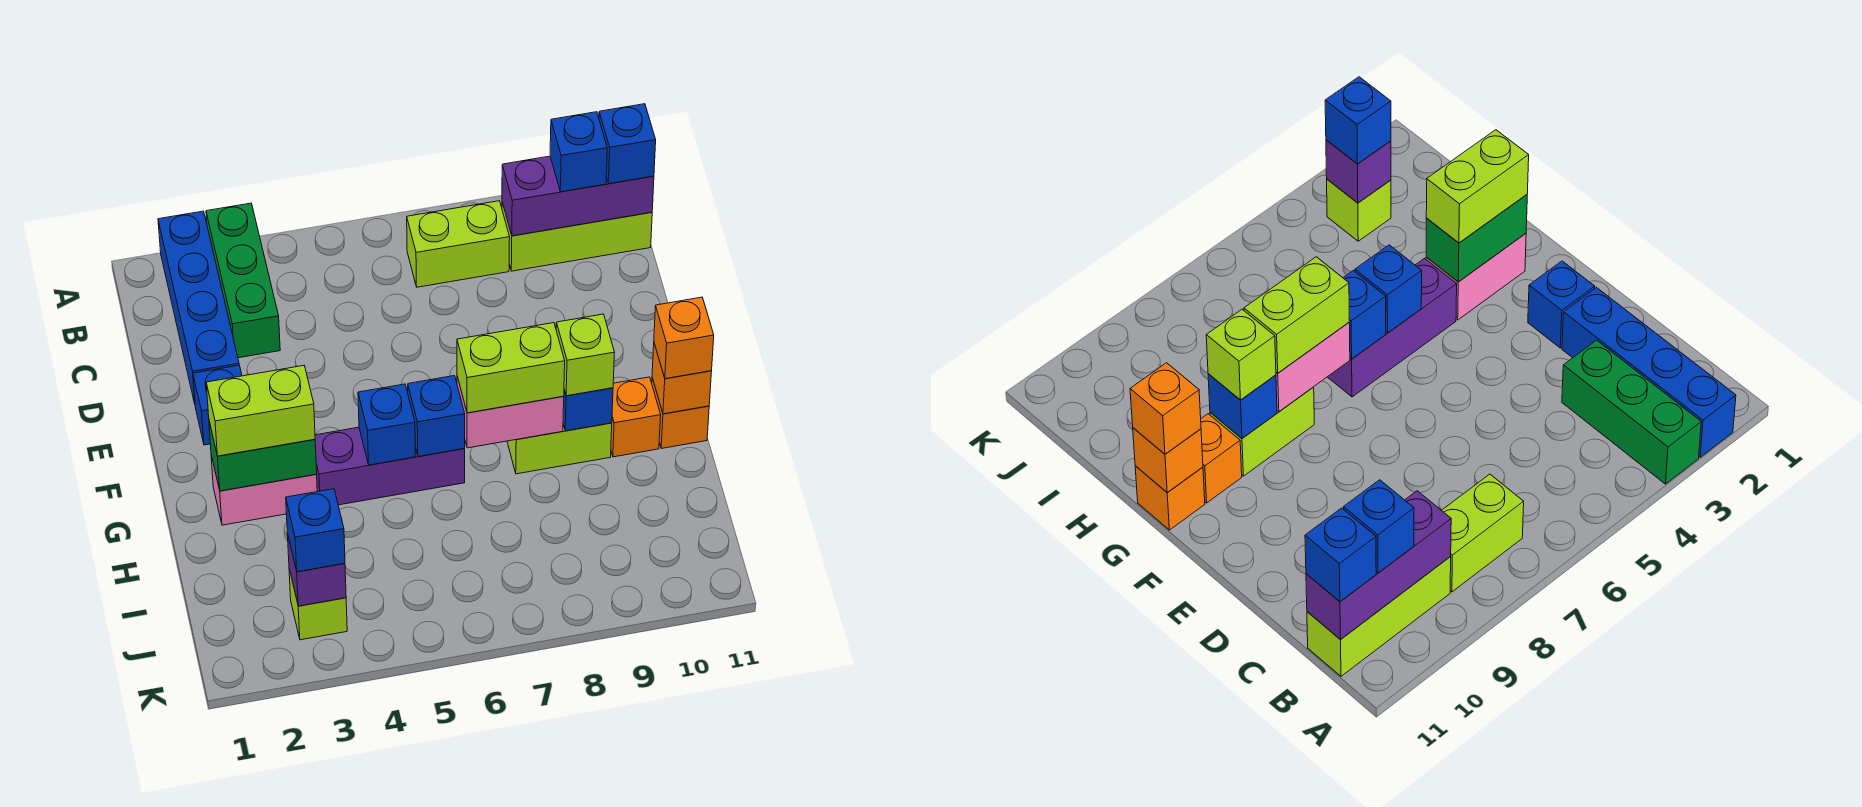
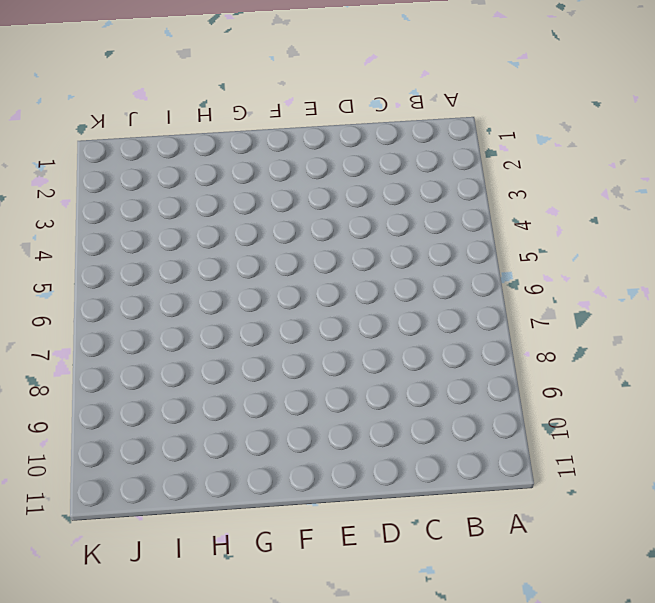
none -> blue 1x4 brick [158,211,239,403]
none -> green 1x3 brick [206,203,280,358]
none -> lime 1x2 brick [407,201,510,287]

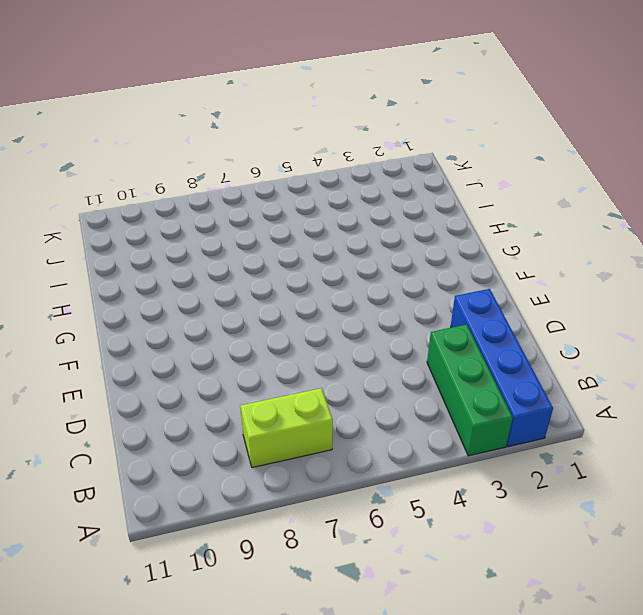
none -> lime 1x3 brick [502,202,652,271]
none -> blue 1x1 brick [193,365,242,445]
none -> pink 1x2 brick [211,455,317,525]

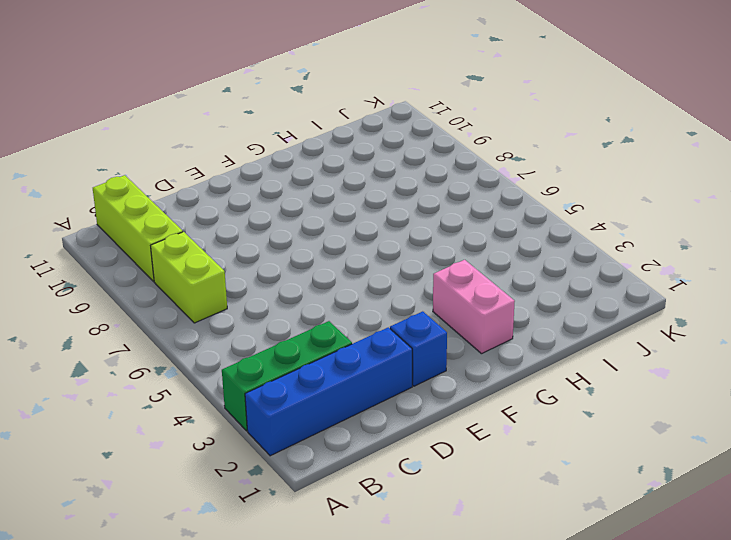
none -> purple 1x3 brick [315,427,465,505]
none -> lime 1x2 brick [507,423,612,474]
none -> orange 1x1 brick [611,377,661,457]

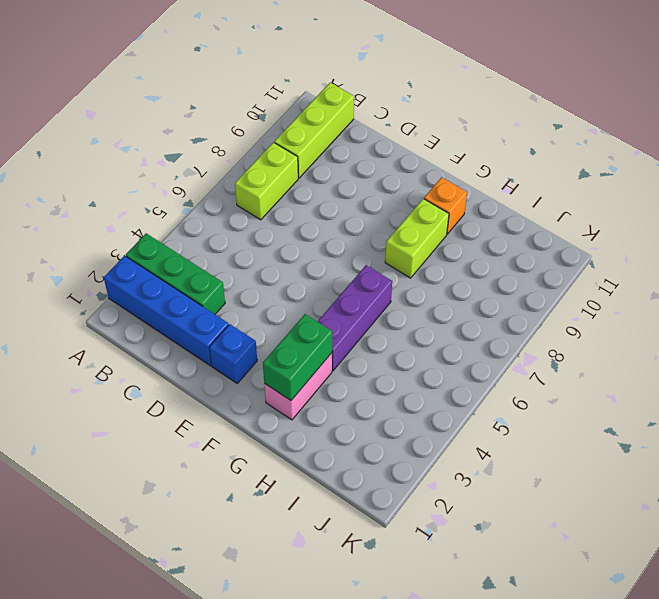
none -> orange 1x1 brick [652,378,709,448]
none -> lime 1x1 brick [289,569,347,640]
none -> purple 1x3 brick [502,156,654,236]

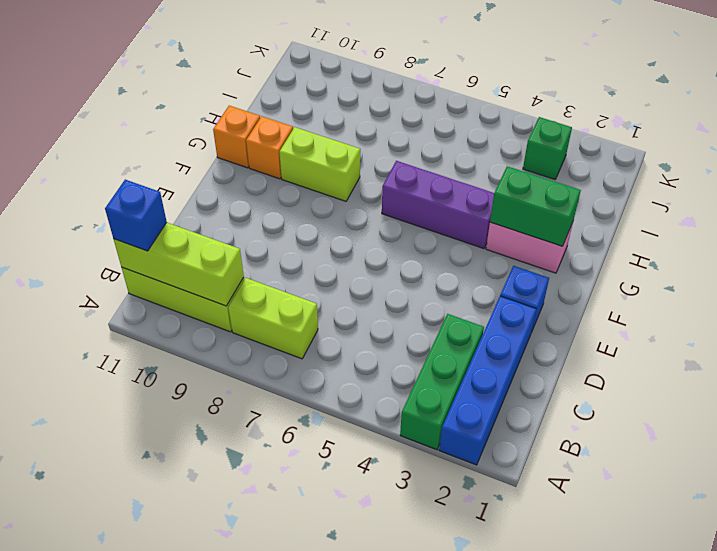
lime 1x3 brick [114,223,244,306] -> purple 1x3 brick [502,156,654,236]
green 1x1 brick [523,117,572,179] -> lime 1x1 brick [289,569,347,640]
none -> blue 1x1 brick [358,384,415,465]
none -> blue 1x1 brick [408,376,465,457]
none -> pink 1x2 brick [457,377,564,448]

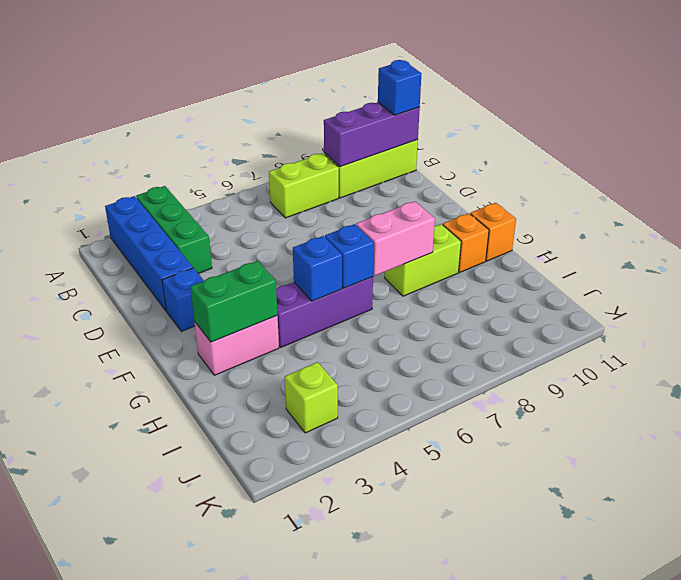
none -> blue 1x1 brick [563,388,613,431]
none -> orange 1x1 brick [652,344,712,414]
none -> purple 1x1 brick [287,533,346,606]

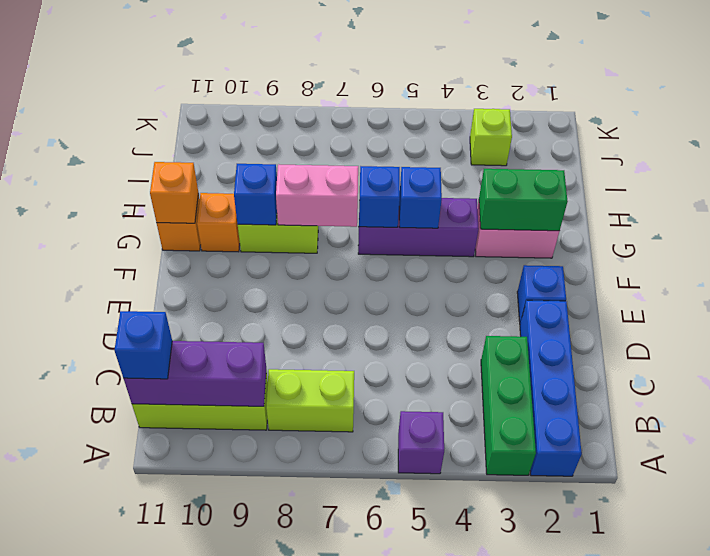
purple 1x1 brick [398,411,444,474] -> purple 1x1 brick moved to [287,533,346,606]
none -> blue 1x1 brick [550,112,607,192]
none -> lime 1x2 brick [206,366,315,456]
none -> lime 1x2 brick [457,323,565,413]

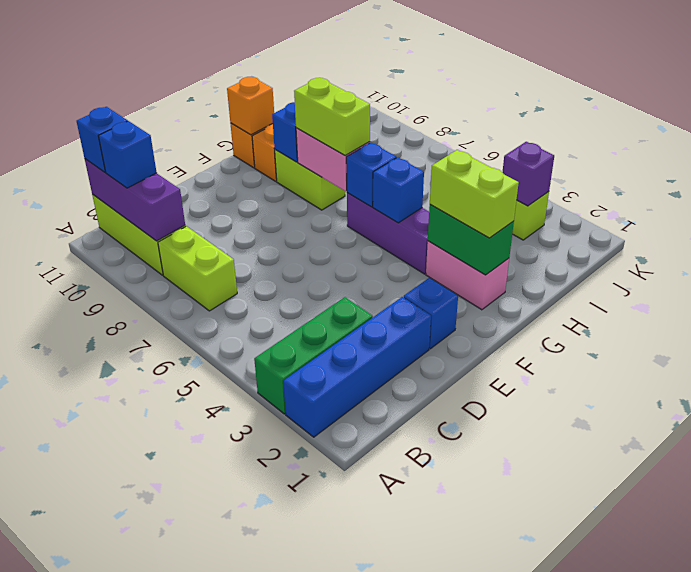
none -> lime 1x1 brick [556,314,615,396]
none -> orange 1x1 brick [654,297,714,379]
none -> blue 1x1 brick [286,489,345,572]

